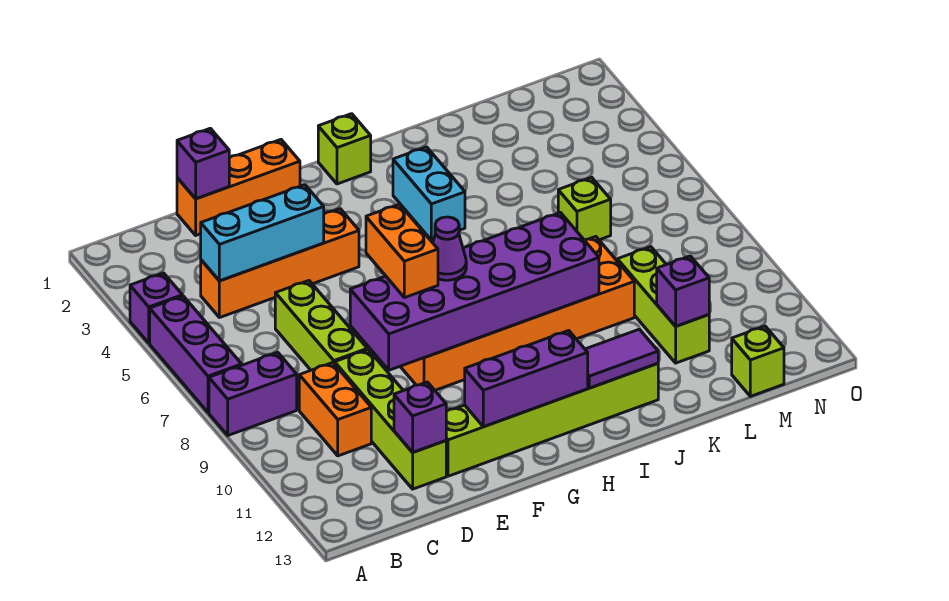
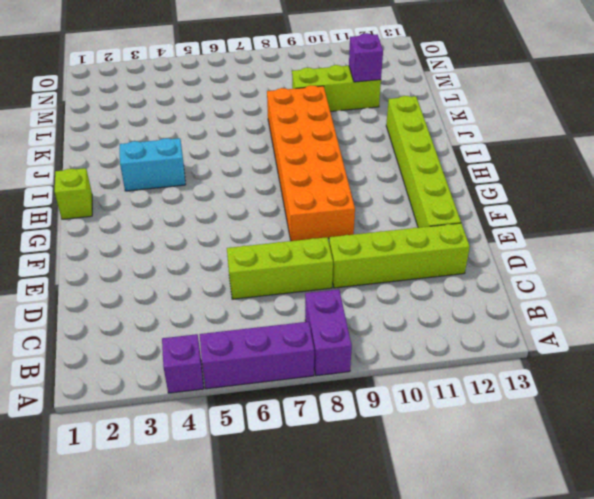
none -> orange 1x4 brick [201,209,359,318]
none -> orange 1x2 brick [299,363,371,456]
none -> orange 1x3 brick [177,140,300,235]

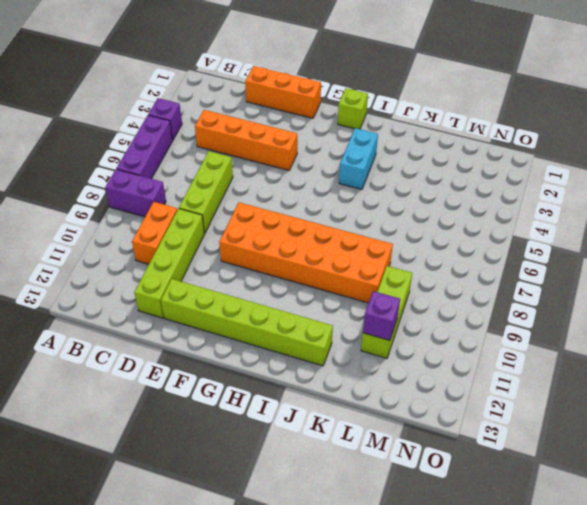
none -> lime 1x1 brick [558,177,611,240]
none -> lime 1x1 brick [732,326,784,396]
none -> cyan 1x3 brick [201,185,324,281]

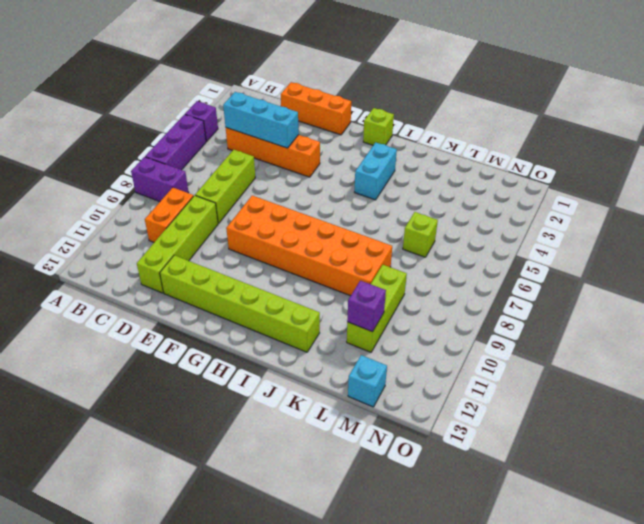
cyan 1x1 brick [348,355,387,407] -> lime 1x1 brick [732,326,784,396]
none -> purple 1x1 brick [177,128,229,199]
none -> purple 1x1 brick [394,382,446,452]
none -> purple 2x6 brick [350,213,599,370]

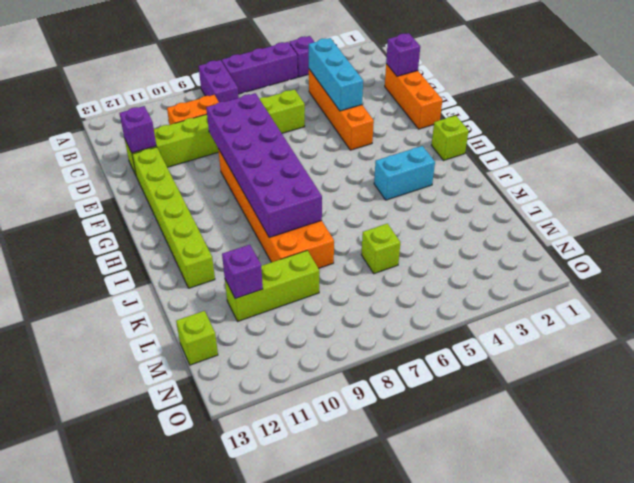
none -> purple 1x3 brick [465,331,588,427]
none -> purple 1x2 tile [585,329,658,388]
none -> orange 1x2 brick [366,204,438,298]

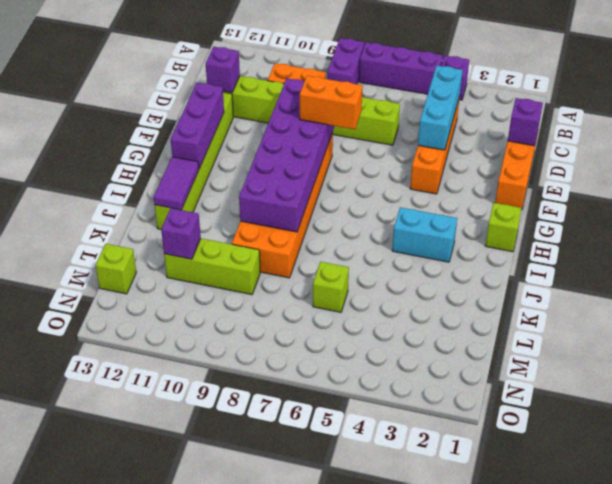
none -> purple 1x1 cone [433,217,466,280]

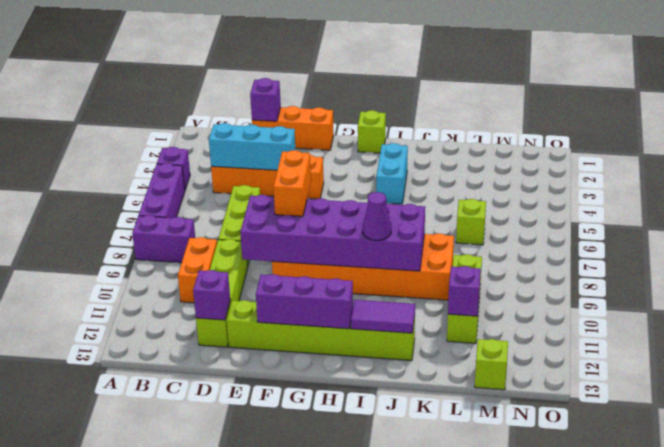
purple 1x1 cone [363,192,391,240] -> purple 1x1 cone moved to [433,217,466,280]

